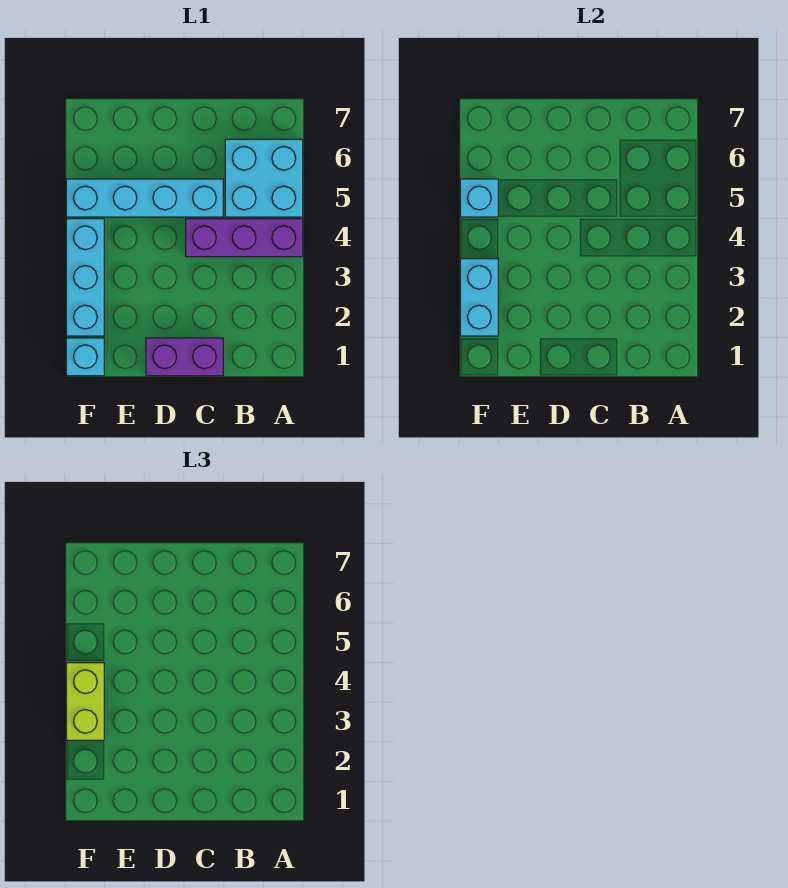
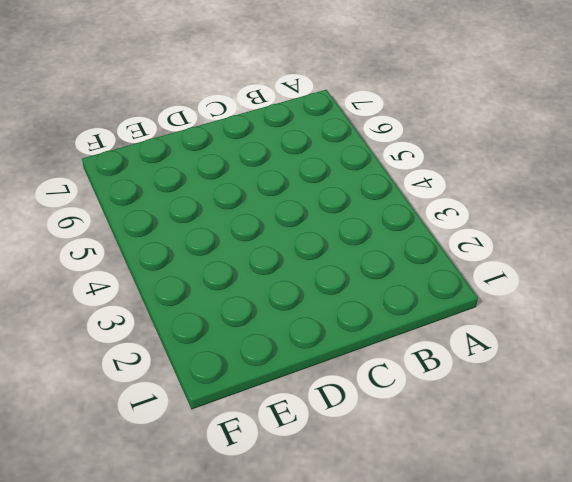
none -> purple 1x3 brick [186,219,303,257]
none -> cyan 2x2 brick [225,139,303,217]

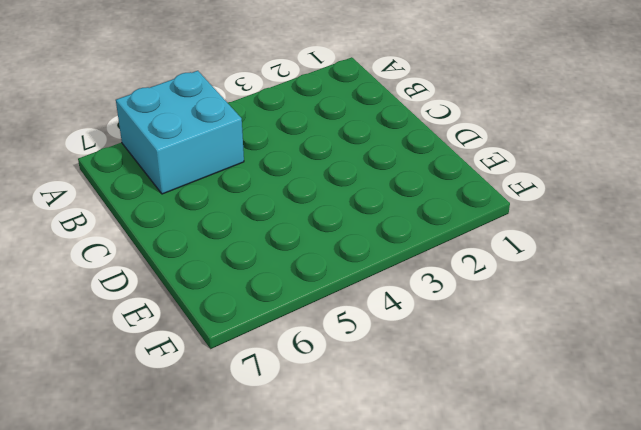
none -> purple 1x3 brick [186,219,303,257]
none -> purple 1x2 brick [146,338,223,376]

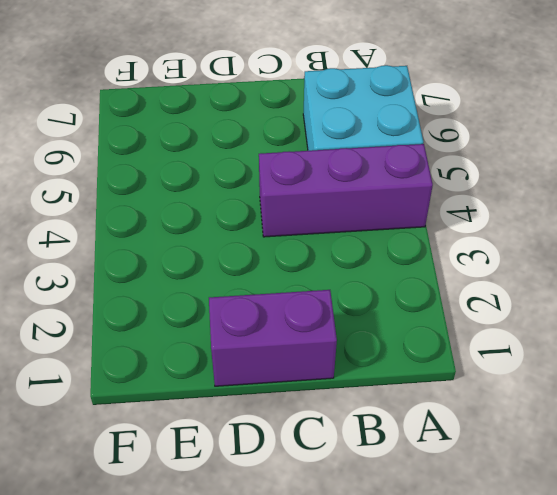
none -> cyan 1x4 brick [66,179,223,217]
none -> cyan 1x1 brick [66,338,104,376]

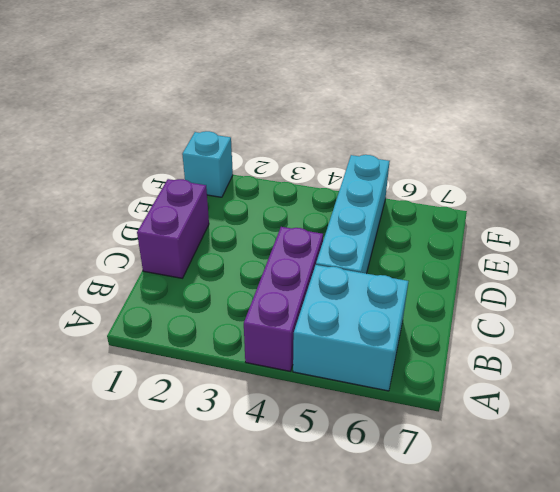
none -> cyan 1x3 brick [66,219,104,336]
none -> cyan 1x2 brick [460,259,498,336]

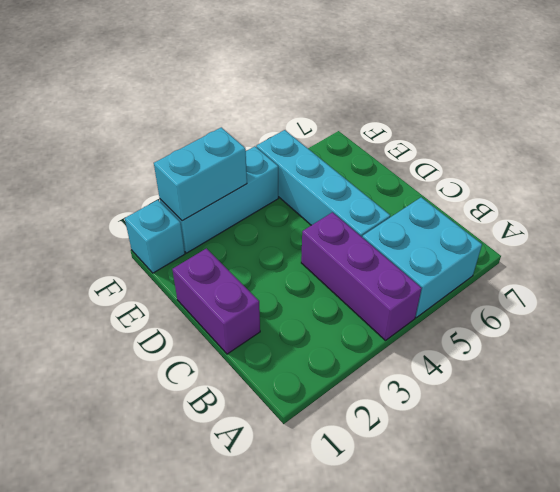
none -> cyan 1x1 brick [460,179,498,217]
none -> lime 1x2 brick [66,663,104,740]

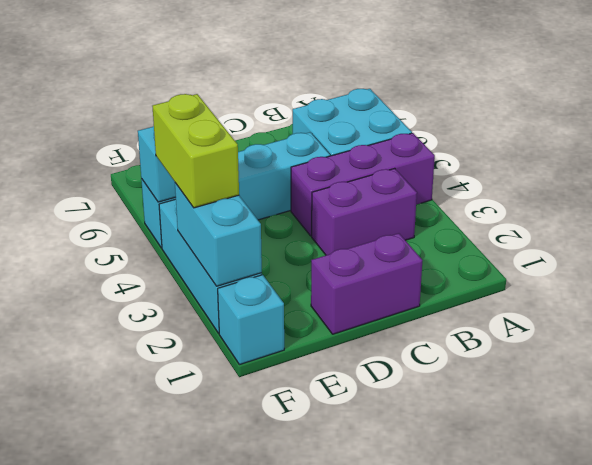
purple 1x2 brick [312,168,417,255] -> none

